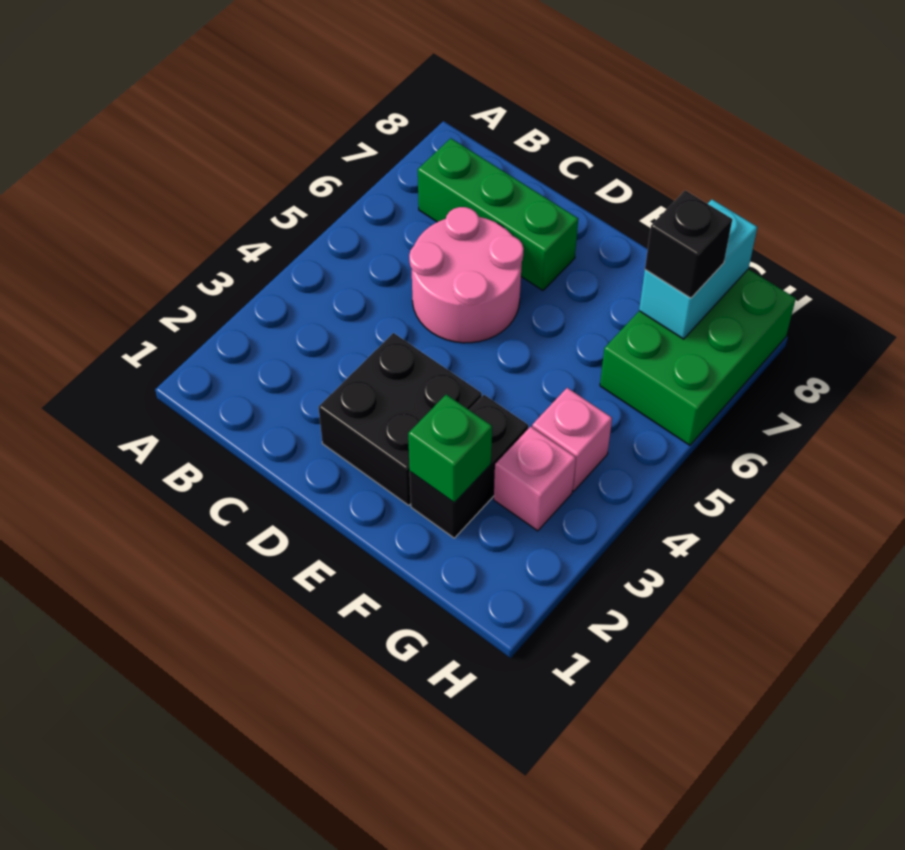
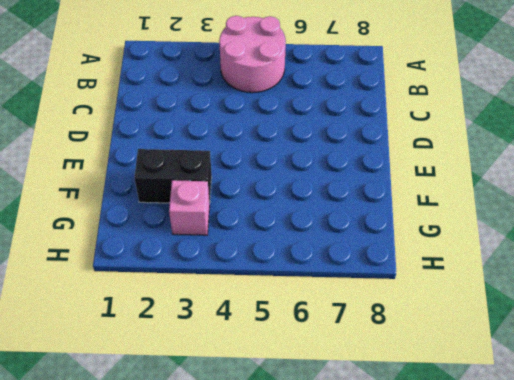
pink 2x2 round brick [219,16,286,93] -> pink 2x2 round brick moved to [409,207,524,343]
none -> green 1x3 brick [418,138,578,290]
none -> black 2x2 brick [319,333,482,505]

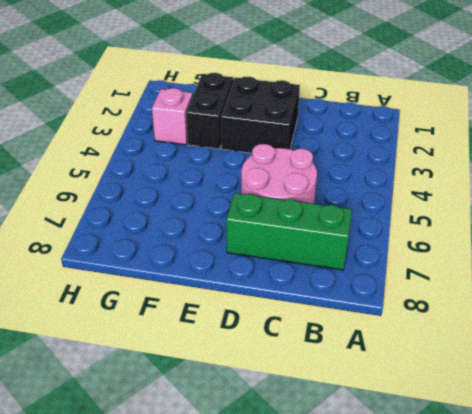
none -> pink 1x1 brick [532,388,612,491]
none -> green 2x3 brick [600,269,796,445]

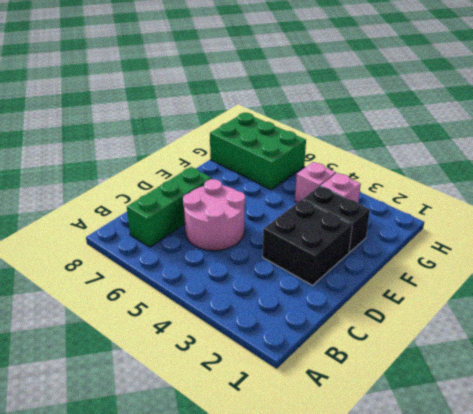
none -> green 1x1 brick [408,394,492,503]
none -> cyan 1x2 brick [639,199,757,339]

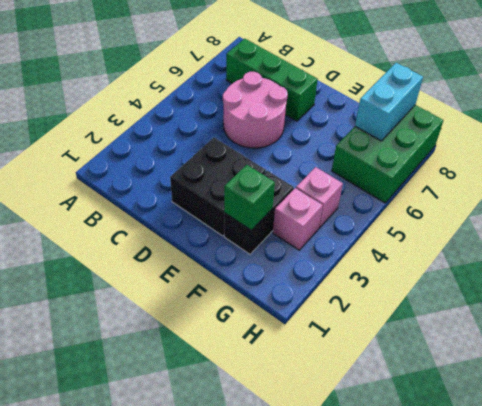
none -> black 1x1 brick [645,190,732,298]

